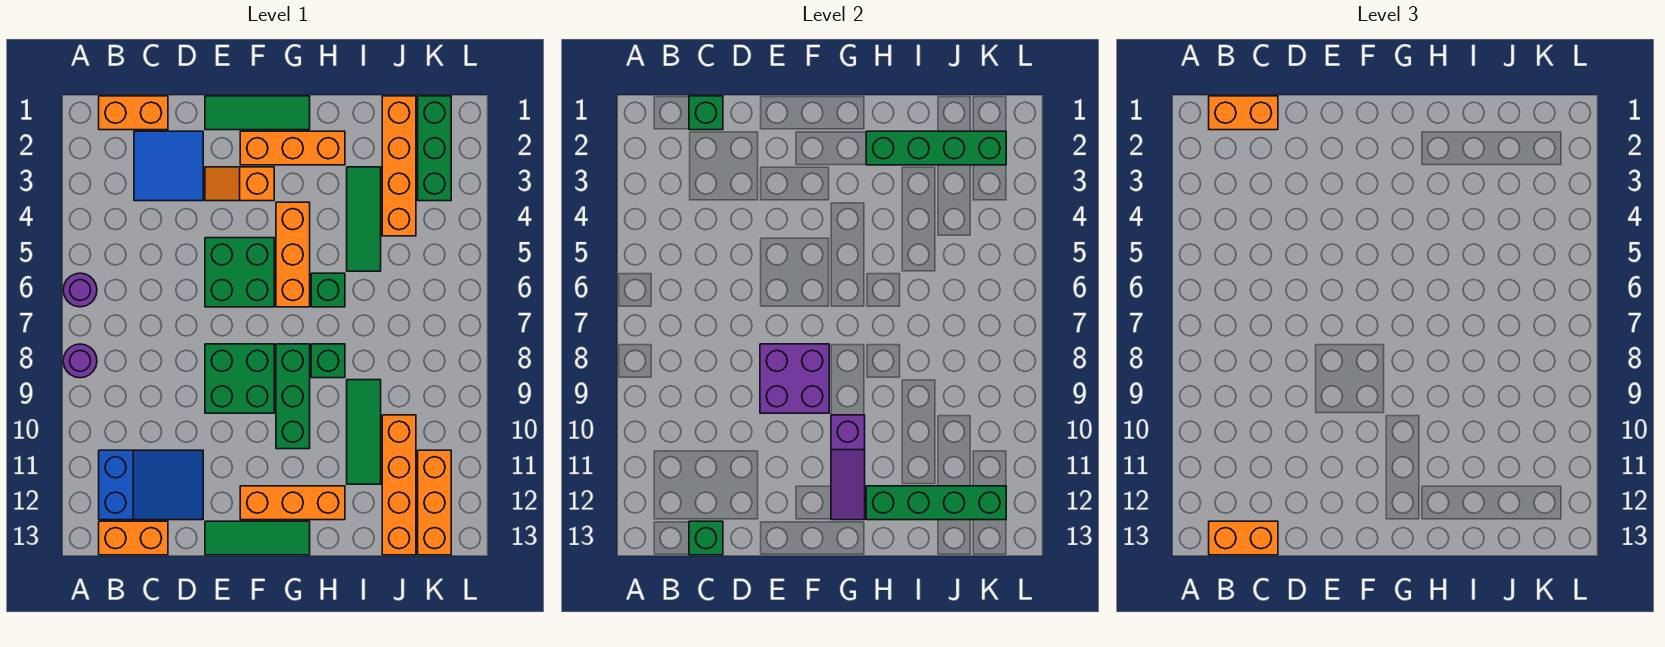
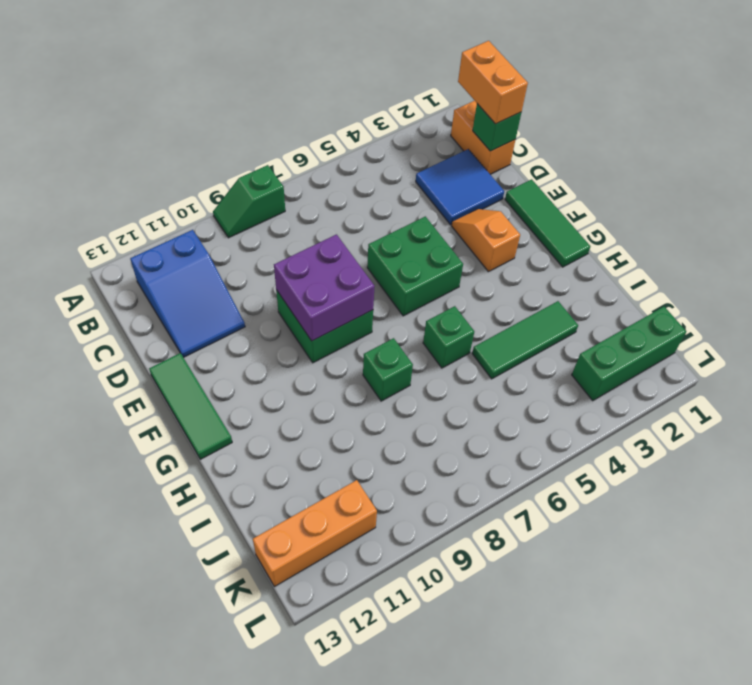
green 1x2 slope [213,165,285,238] -> purple 1x1 round brick [63,344,97,378]
none -> purple 1x1 round brick [63,273,97,307]
none -> orange 1x2 brick [99,521,168,555]
none -> orange 1x3 brick [240,131,345,165]
none -> orange 1x3 brick [240,486,345,520]

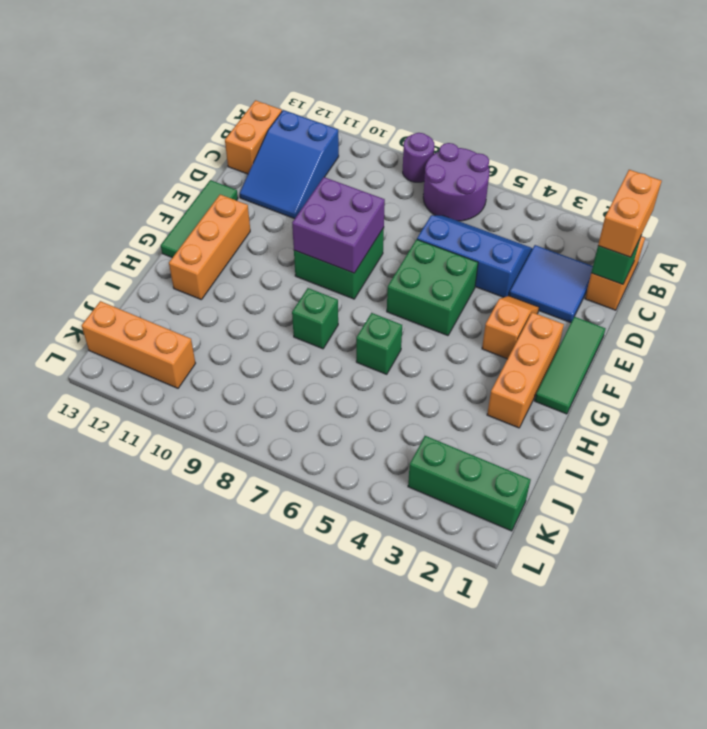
purple 2x2 round brick [423,143,489,221] -> purple 1x1 round brick [63,273,97,307]
blue 2x3 slope [417,215,533,297] -> none
none -> orange 1x3 brick [276,202,310,307]
none -> green 1x3 brick [276,344,310,449]
none -> green 1x3 tile [347,167,381,271]
none -> green 1x3 tile [347,380,381,484]

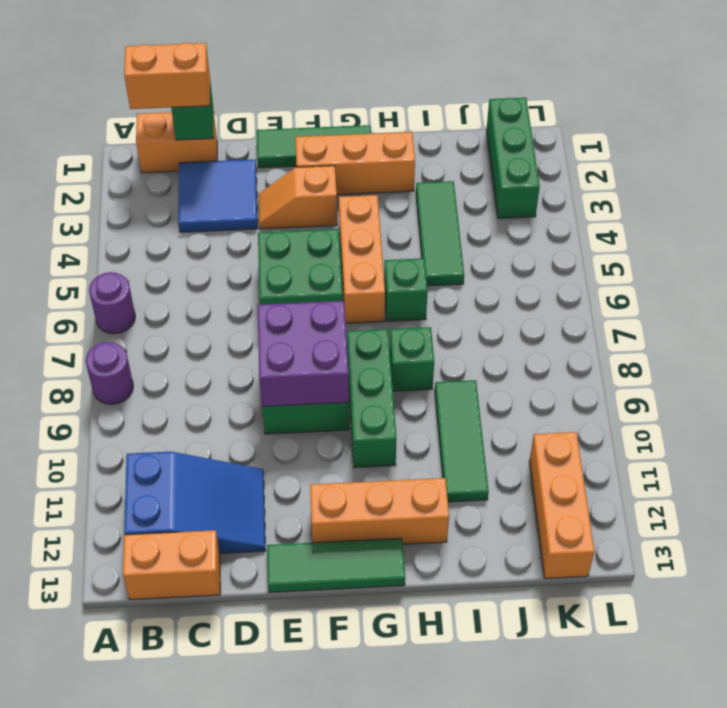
none -> orange 1x4 brick [382,96,416,236]
none -> orange 1x4 brick [382,415,416,555]
none -> green 1x1 brick [689,521,723,555]
none -> purple 1x3 slope [831,415,865,520]

